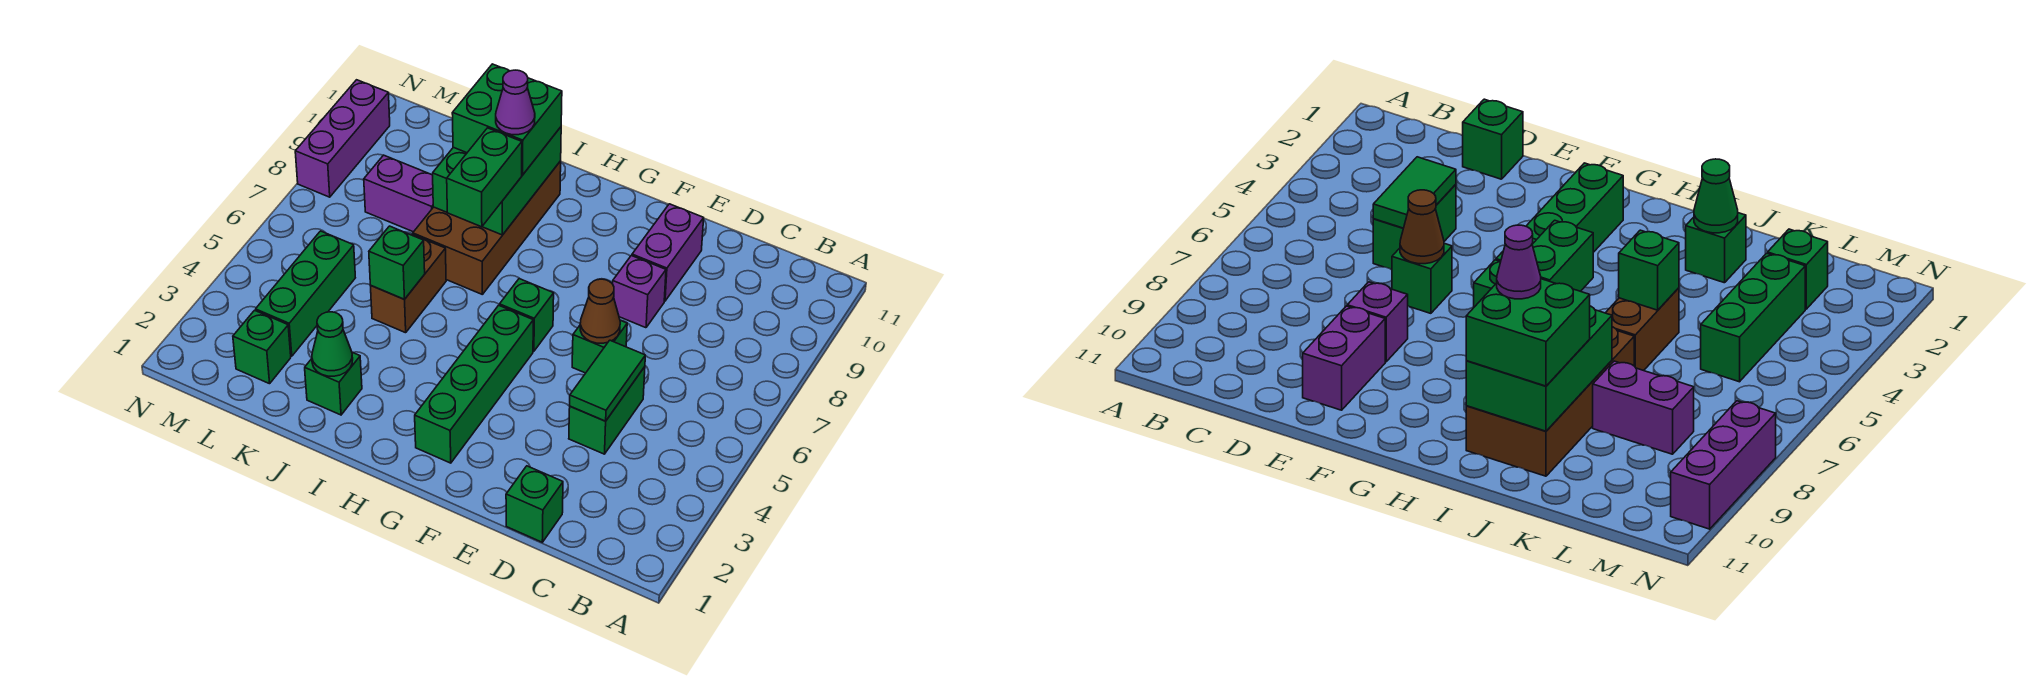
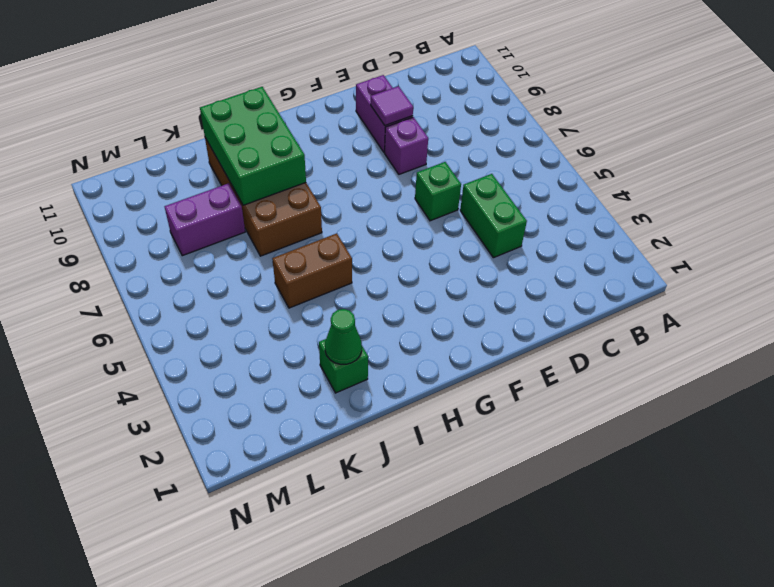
purple 1x1 tile [371,86,413,126] -> none
brown 1x2 brick [272,233,352,308] -> brown 1x2 brick turned to [370,234,446,333]
none -> green 1x1 brick [506,466,563,542]
none -> green 1x4 brick [415,305,533,463]
none -> green 1x1 brick [500,279,554,351]

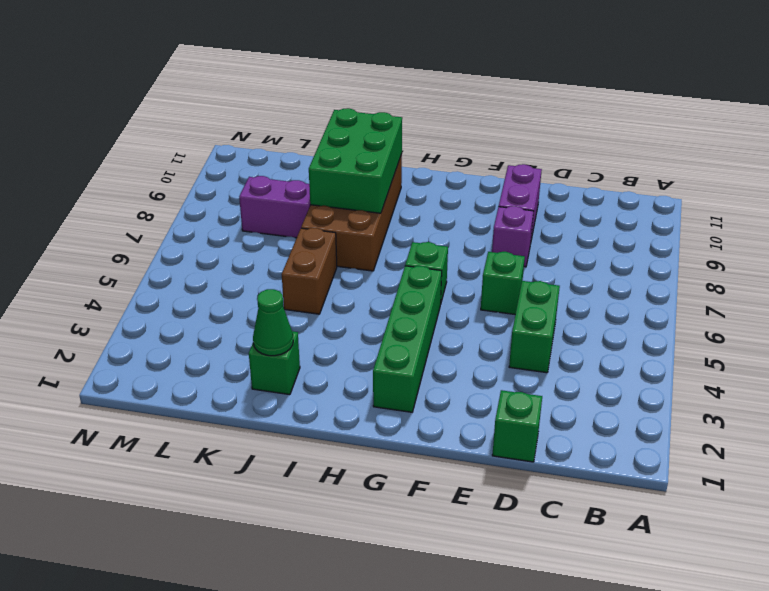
none -> green 1x1 brick [233,310,291,384]
none -> green 1x3 brick [256,231,355,356]
none -> purple 1x3 brick [295,80,390,197]

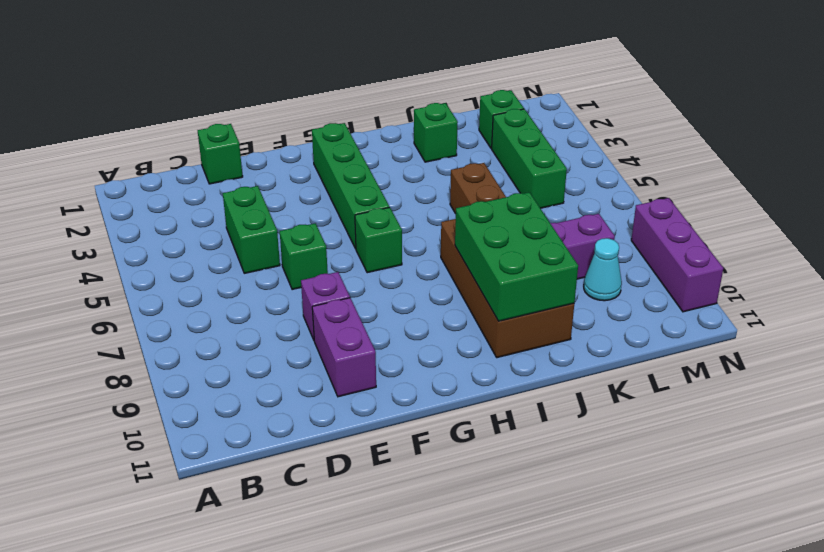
cyan 1x1 cone [584,238,622,301] -> none
none -> green 1x2 tile [570,340,645,421]
none -> brown 1x1 cone [580,279,620,343]
none -> green 1x1 cone [312,312,353,376]

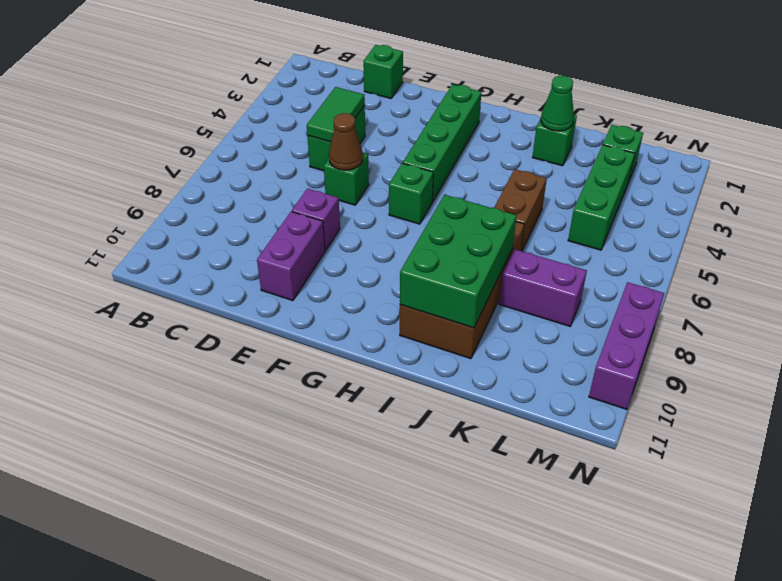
none -> green 1x1 brick [369,226,425,299]
none -> green 1x2 brick [447,128,522,227]
none -> green 2x2 brick [452,64,562,175]

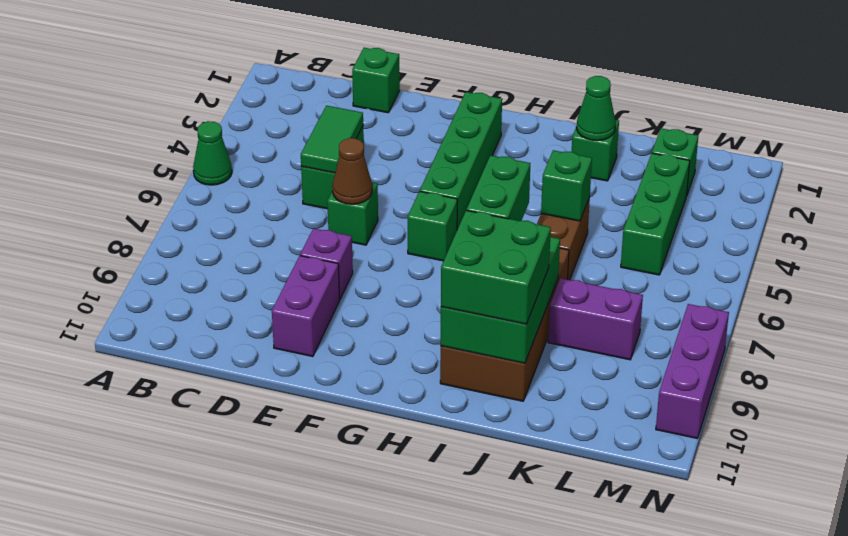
green 1x1 cone [193,121,232,185] -> none
none -> purple 1x1 cone [496,70,535,135]

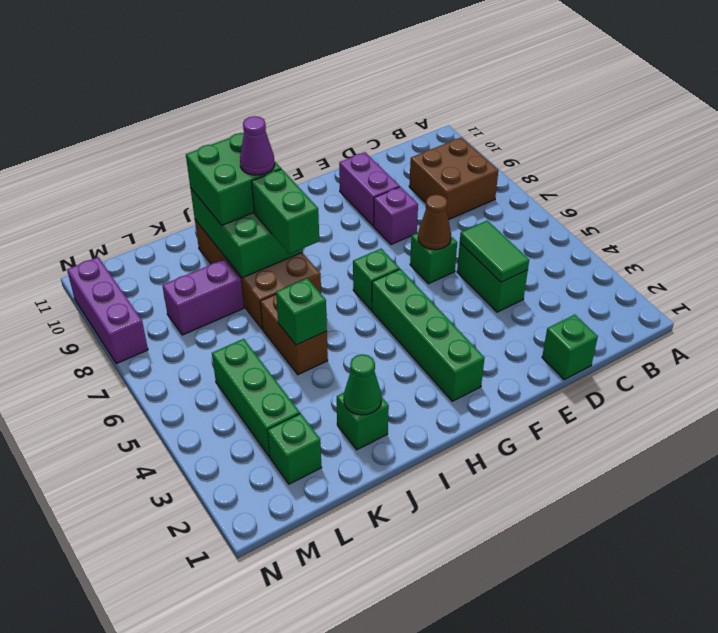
brown 2x2 brick [409,137,498,220] -> none

